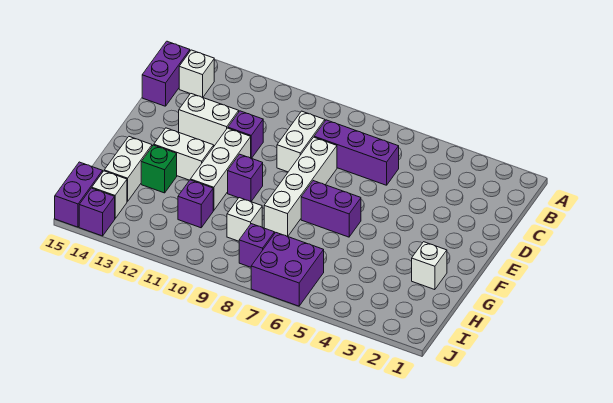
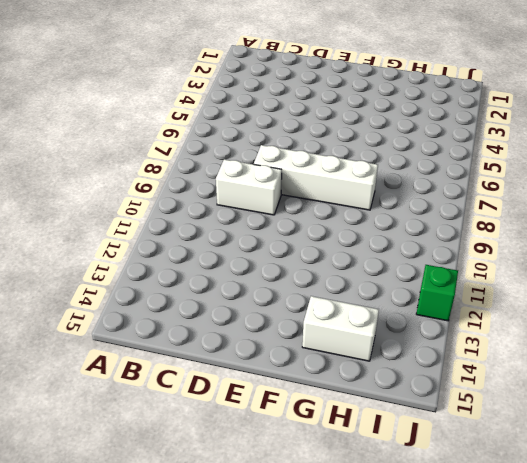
green 1x1 brick [416,265,458,321] -> green 1x1 brick moved to [141,145,177,193]
none -> white 1x1 brick [179,50,214,97]
none -> purple 1x2 brick [142,41,190,106]
none -> purple 1x3 brick [314,120,399,185]

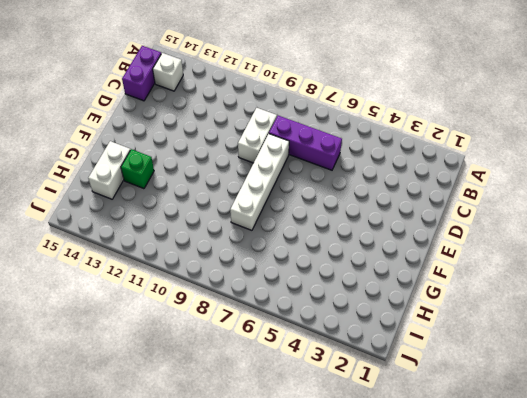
none -> purple 1x1 brick [228,111,263,158]
none -> white 1x2 brick [179,94,239,146]
none -> white 1x3 brick [190,128,251,211]

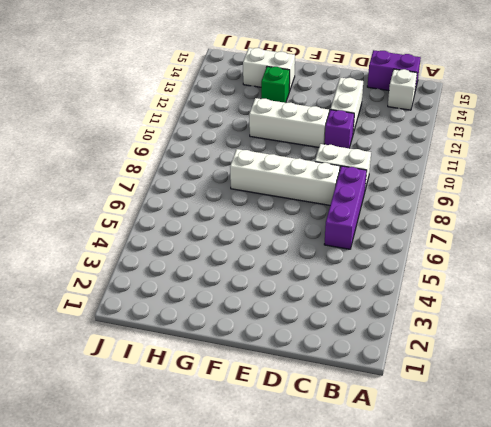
none -> purple 1x2 brick [301,181,361,237]
none -> purple 1x1 brick [228,154,263,202]
none -> white 1x2 brick [154,128,214,180]

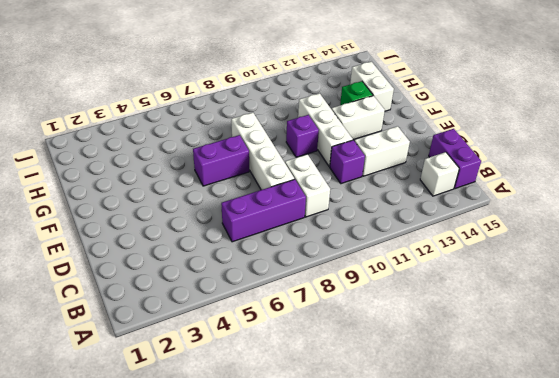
none -> white 1x1 brick [412,242,447,290]
none -> white 1x1 brick [227,198,262,241]
none -> purple 1x1 brick [178,180,213,228]

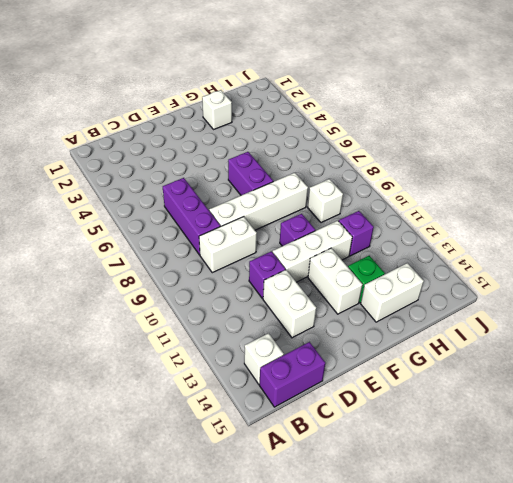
none -> purple 2x2 brick [251,232,324,306]
none -> purple 1x1 brick [239,224,274,267]
none -> white 1x1 brick [92,171,127,218]

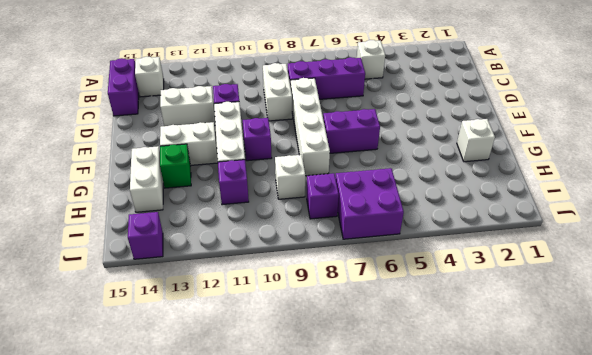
white 1x1 brick [357,40,385,79] -> white 1x1 brick moved to [92,171,127,218]
none -> purple 1x2 brick [55,162,103,227]

